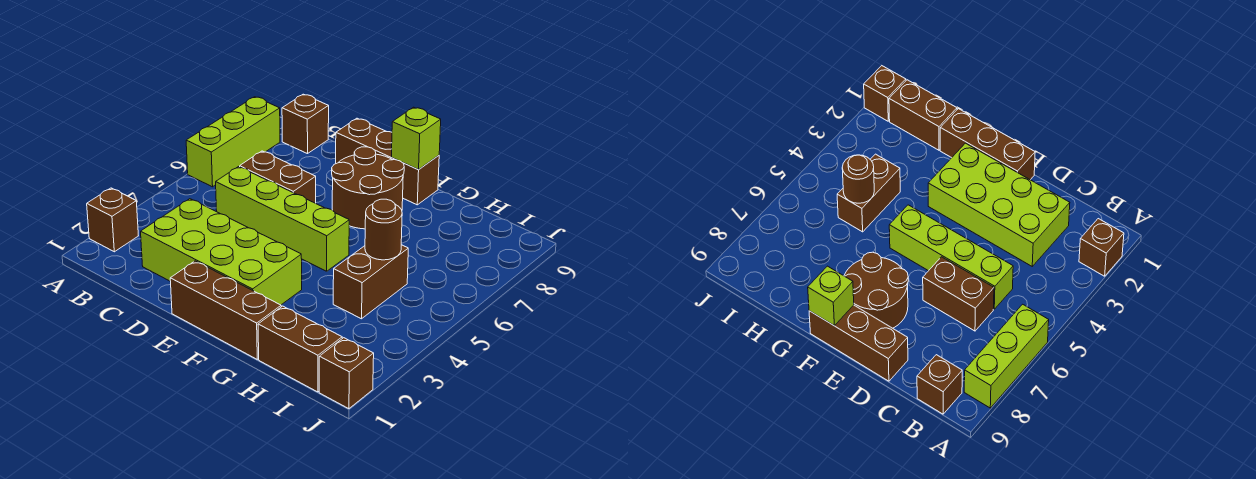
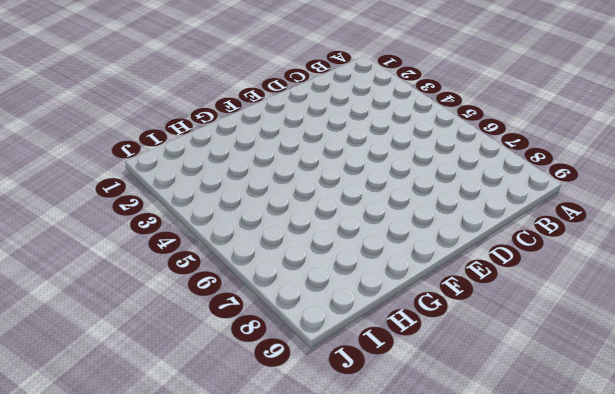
none -> brown 1x1 brick [87,188,138,252]
none -> lime 1x3 brick [186,97,280,187]
none -> brown 1x1 brick [282,94,329,154]

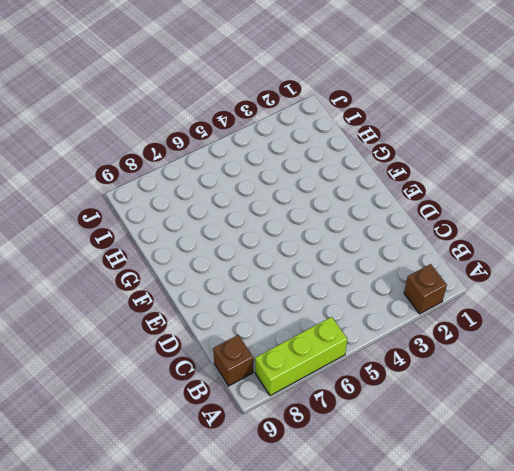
none -> lime 2x4 brick [141,199,302,305]
none -> lime 1x4 brick [216,167,349,271]
none -> brown 1x2 brick [240,151,316,203]

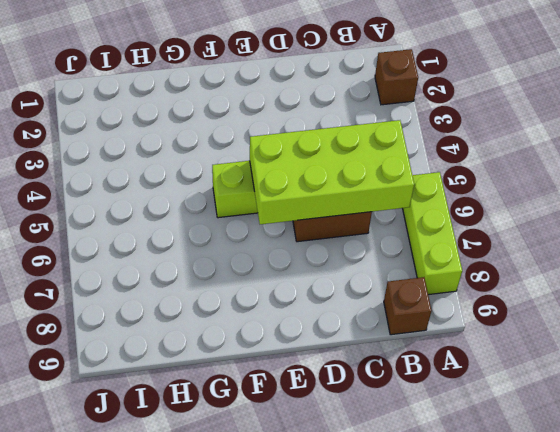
lime 2x4 brick [250,120,414,224] -> lime 2x4 brick moved to [141,199,302,305]
none -> brown 1x3 brick [336,118,439,205]
none -> brown 1x3 brick [170,261,281,359]
none -> brown 2x2 round brick [332,147,404,229]

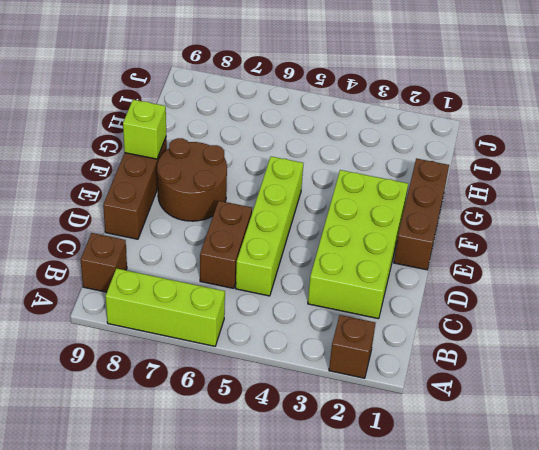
none -> brown 1x2 brick [258,306,342,392]
none -> brown 1x2 brick [333,245,408,319]
none -> brown 1x1 brick [319,338,374,409]

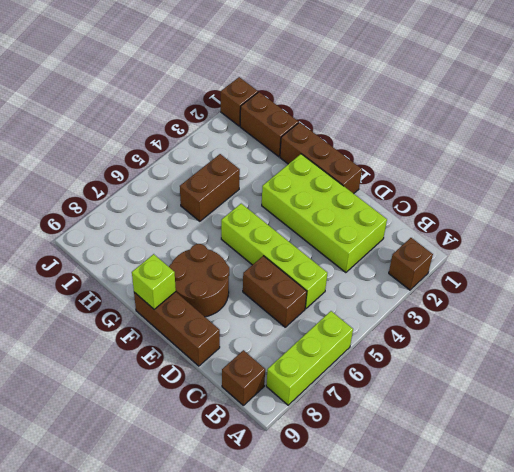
none -> brown 1x1 round brick [365,199,402,260]

